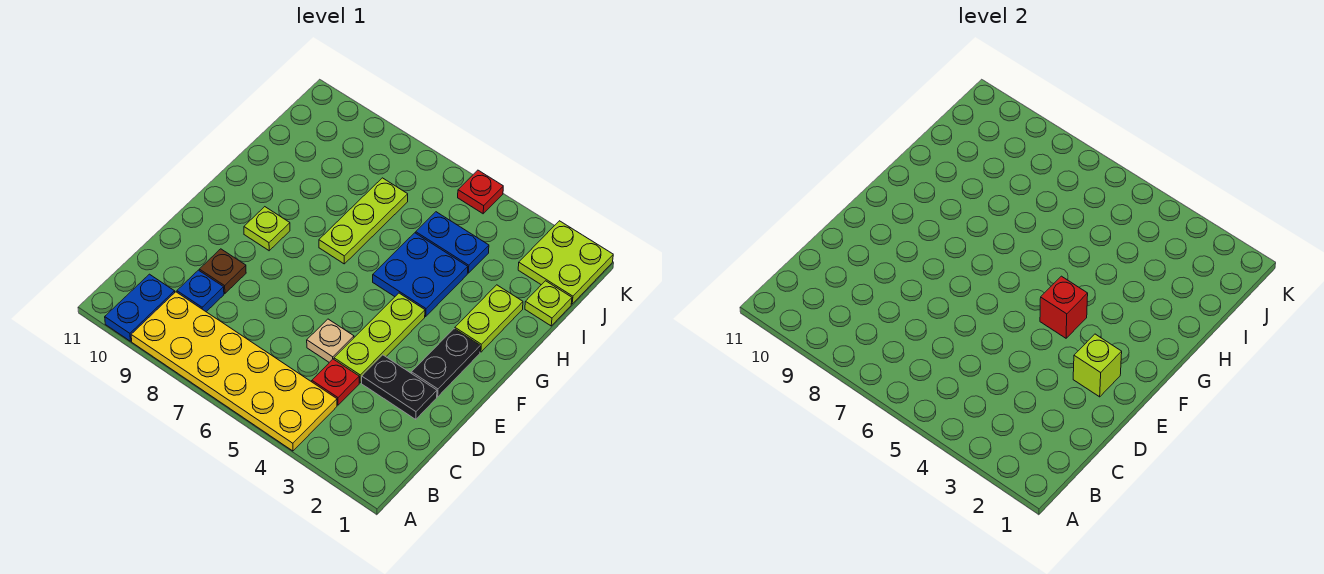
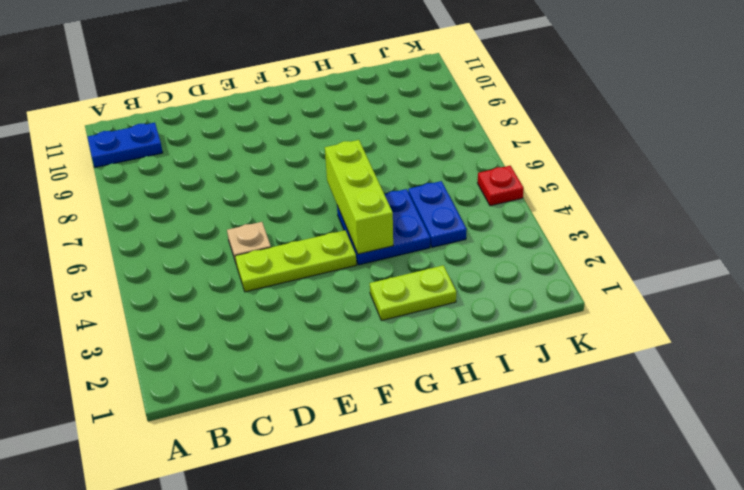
lime 1x3 brick [325,140,393,254] -> none
none -> yellow 2x6 plate [131,292,337,451]
none -> red 1x1 plate [312,359,359,405]
none -> blue 1x1 plate [177,270,224,312]

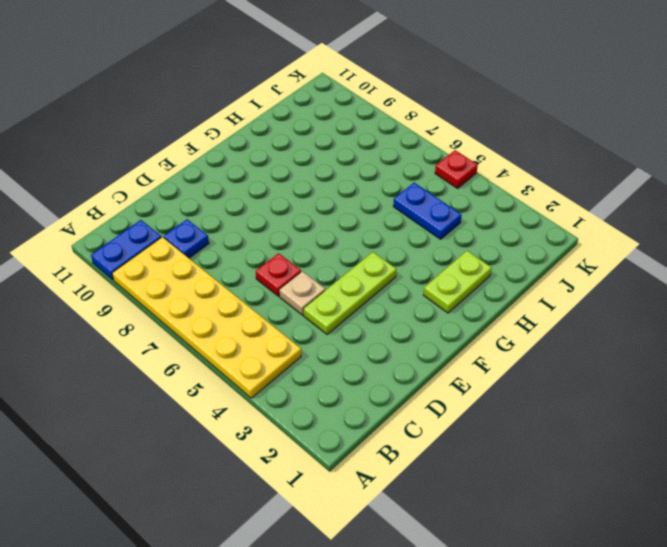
red 1x1 plate [256,253,301,296] -> red 1x1 plate moved to [312,359,359,405]
none -> black 1x2 plate [362,355,437,419]
none -> brown 1x1 plate [199,249,246,293]
none -> black 1x2 plate [411,329,480,397]

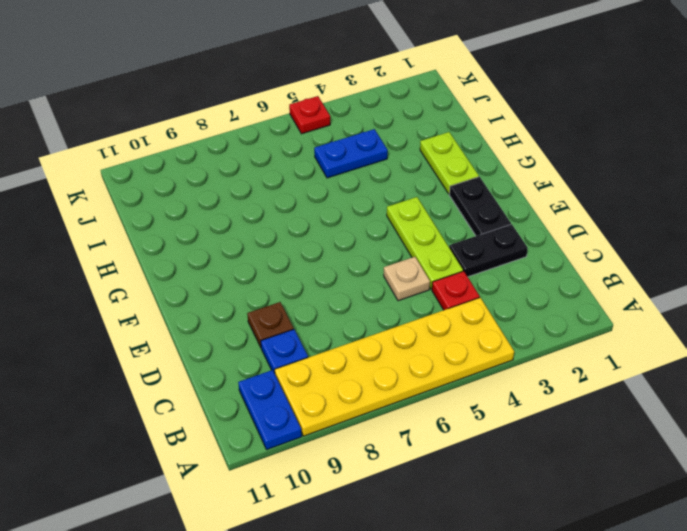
none -> lime 1x1 plate [244,207,290,251]
none -> blue 2x2 plate [373,233,468,316]
none -> lime 1x3 plate [319,178,408,264]

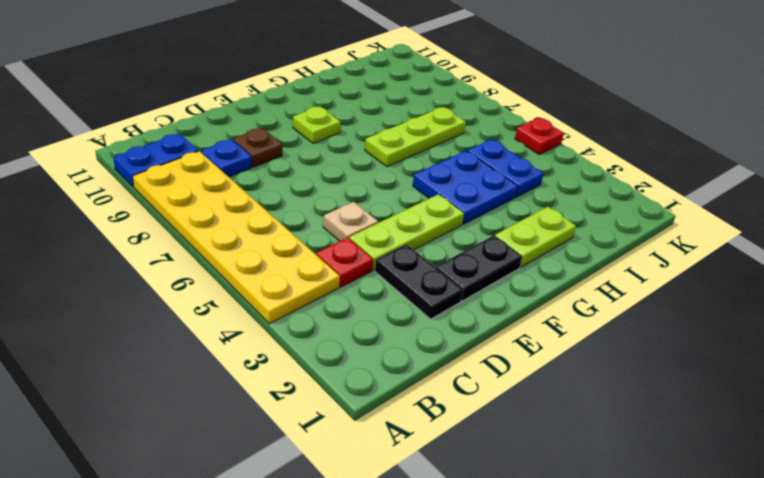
none -> lime 1x1 plate [525,281,572,326]
none -> lime 2x2 plate [518,221,613,304]
none -> lime 1x1 brick [1073,334,1122,397]

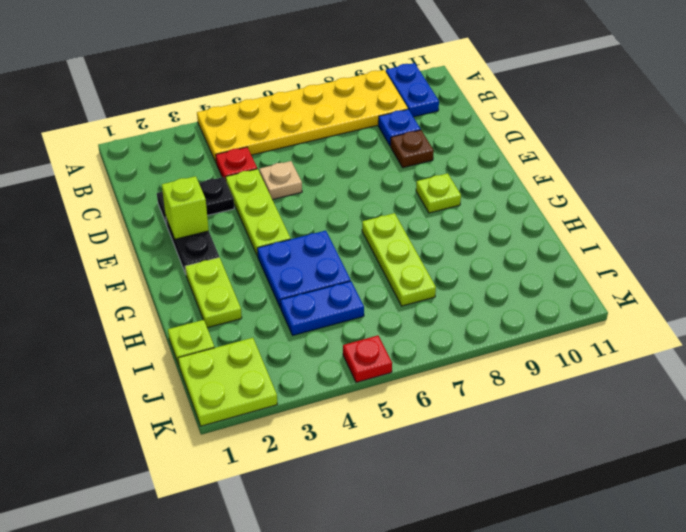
none -> red 1x1 brick [1040,276,1088,338]

